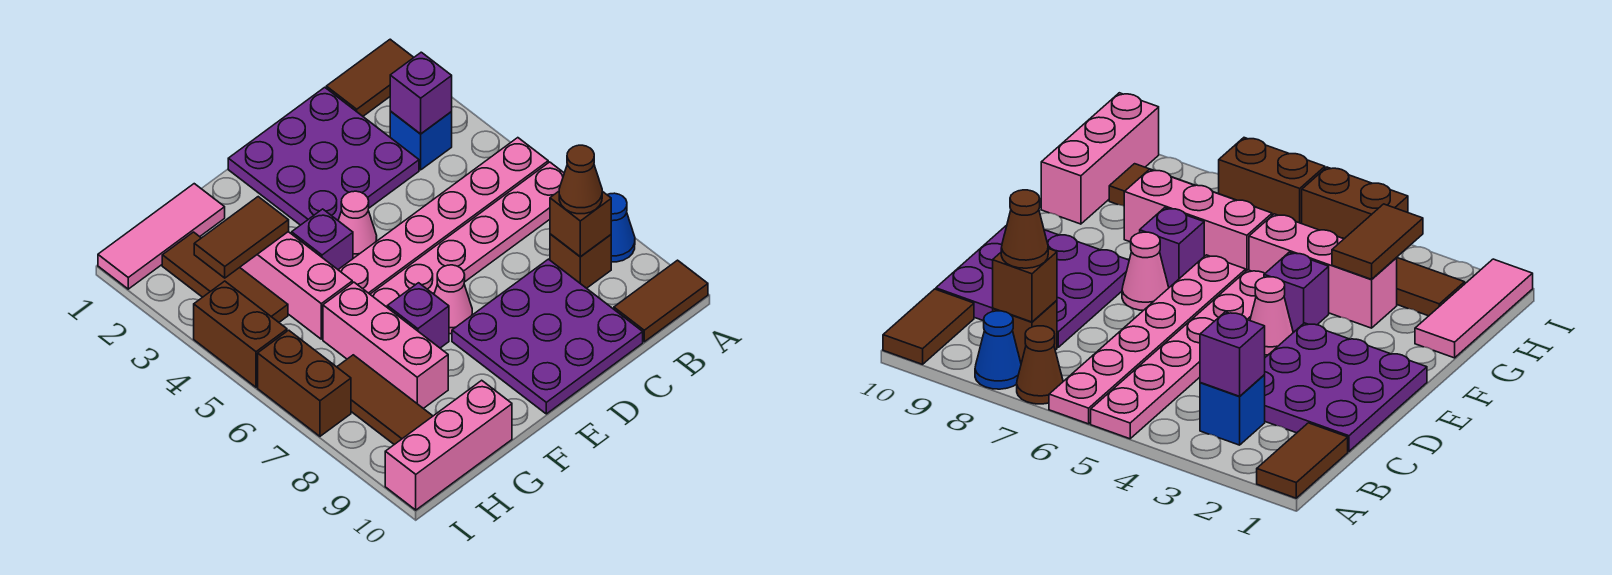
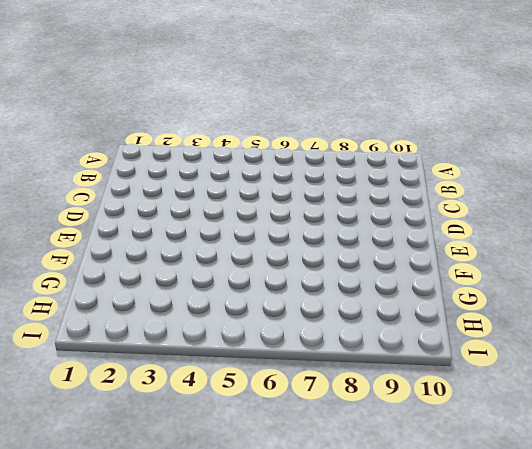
none -> brown 1x2 tile [326,39,414,116]
none -> pink 1x6 plate [338,138,548,294]
none -> pink 1x6 plate [370,162,564,307]

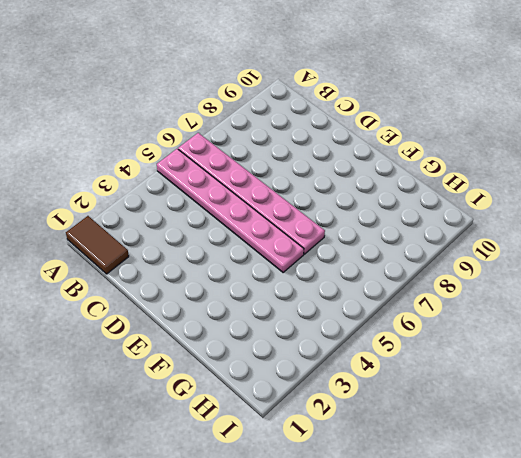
none -> brown 1x1 cone [1017,326,1063,404]
none -> blue 1x1 cone [608,193,635,262]
none -> brown 1x2 tile [614,260,708,342]

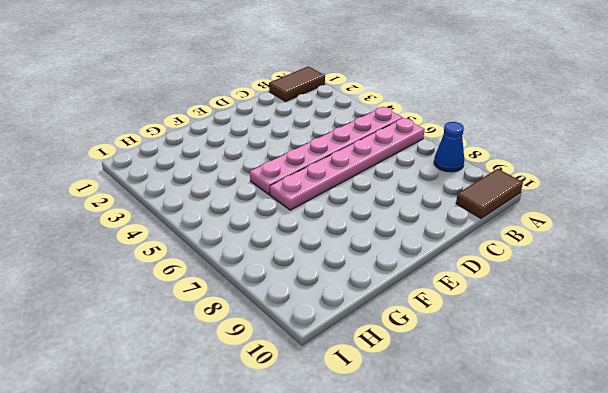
none -> brown 1x1 cone [1017,326,1063,404]
none -> blue 1x1 brick [390,111,452,170]
none -> brown 1x1 brick [550,234,611,288]

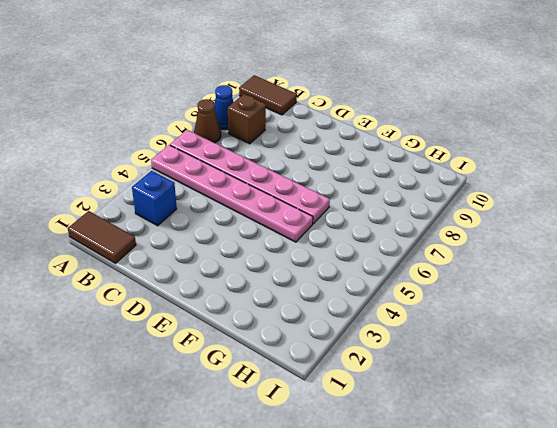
none -> purple 3x3 plate [228,87,419,225]
none -> purple 3x3 plate [452,259,643,414]
none -> pink 1x1 cone [338,191,377,258]

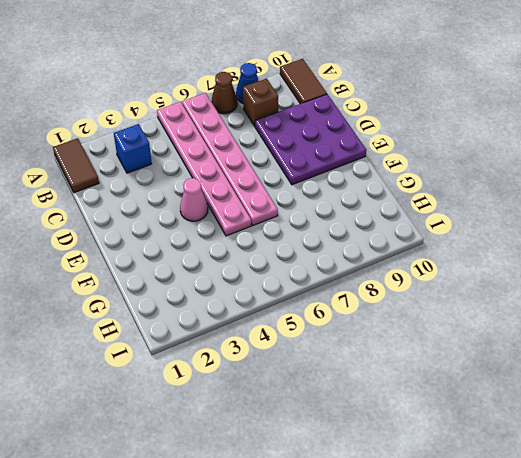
none -> purple 3x3 plate [228,87,419,225]
none -> pink 1x1 cone [434,265,472,334]
none -> purple 1x1 brick [292,209,353,269]

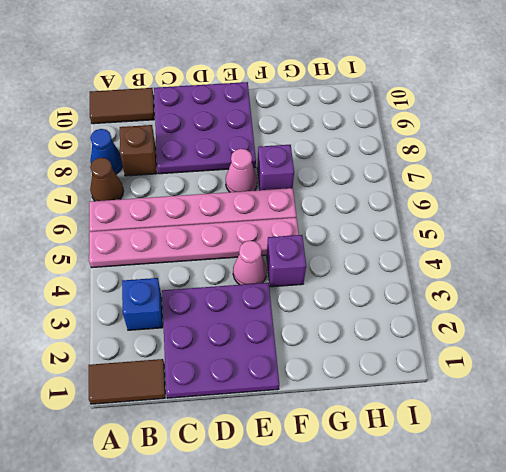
none -> pink 1x3 tile [98,184,225,289]
none -> pink 1x3 brick [240,232,352,339]
none -> pink 1x3 brick [323,282,448,409]

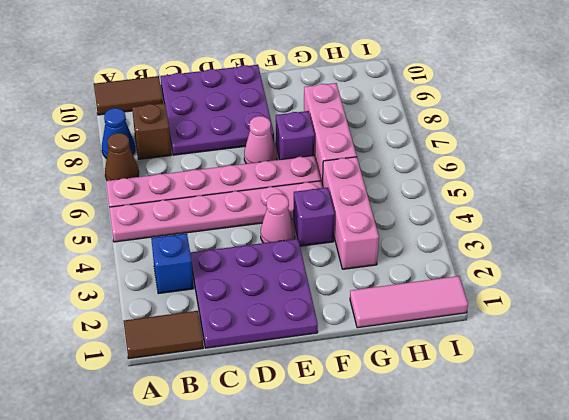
none -> pink 1x3 brick [385,380,512,510]
none -> brown 1x3 tile [162,232,288,322]
none -> brown 1x3 tile [337,355,433,445]

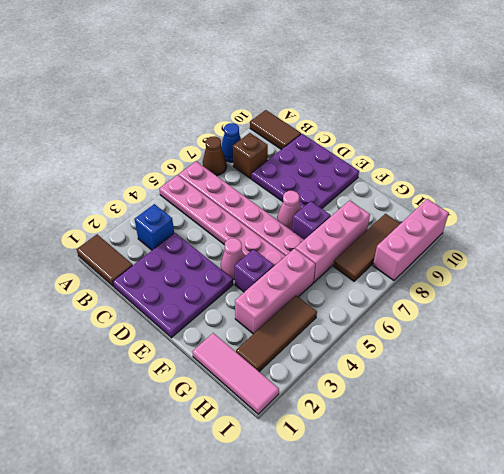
pink 1x3 brick [373,199,449,280] -> pink 1x3 brick turned to [385,380,512,510]
none -> brown 1x2 brick [194,281,287,387]
none -> brown 1x2 brick [258,330,351,436]
none -> purple 1x1 brick [390,52,452,134]

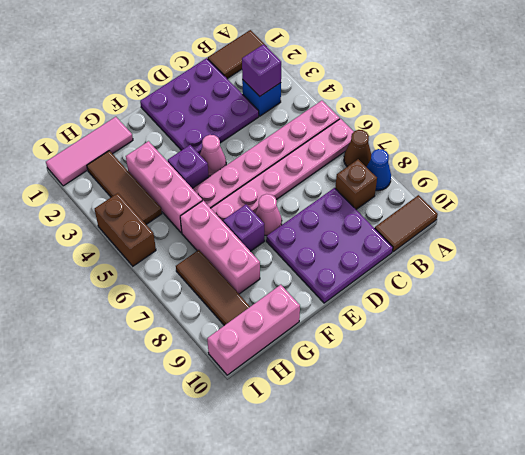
none -> brown 1x2 brick [258,330,351,436]
none -> brown 1x1 brick [550,191,611,257]
none -> brown 1x2 tile [194,197,289,278]

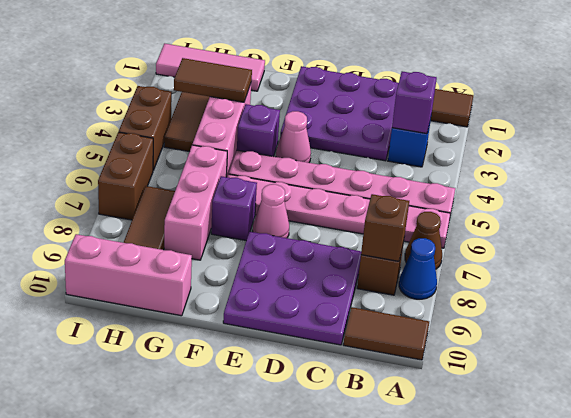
none -> brown 1x1 cone [559,145,602,214]

